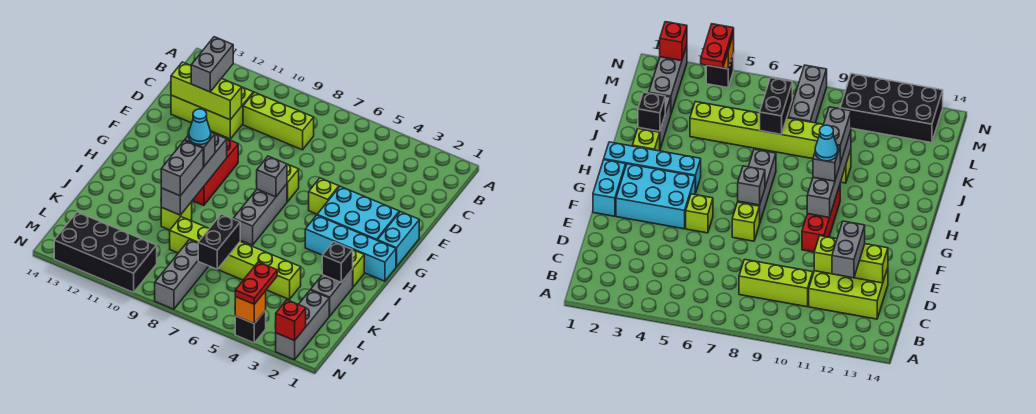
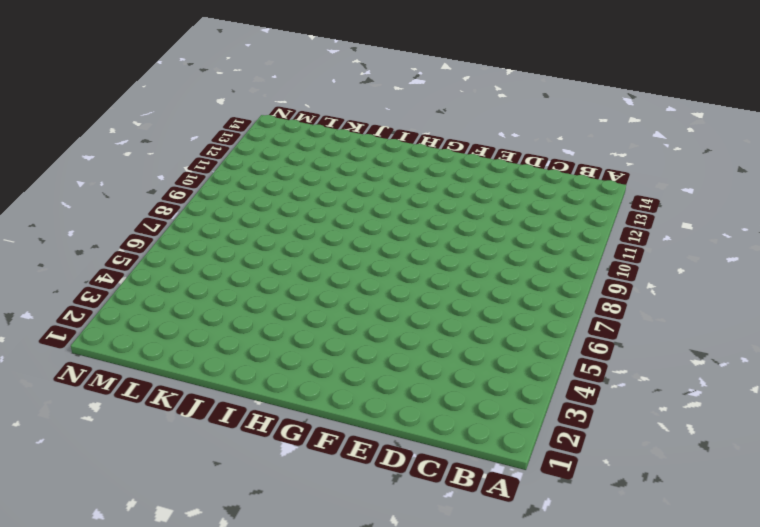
none -> lime 1x3 brick [243,92,314,150]
none -> lime 2x3 brick [171,87,253,139]
none -> cyan 1x2 brick [377,212,419,267]

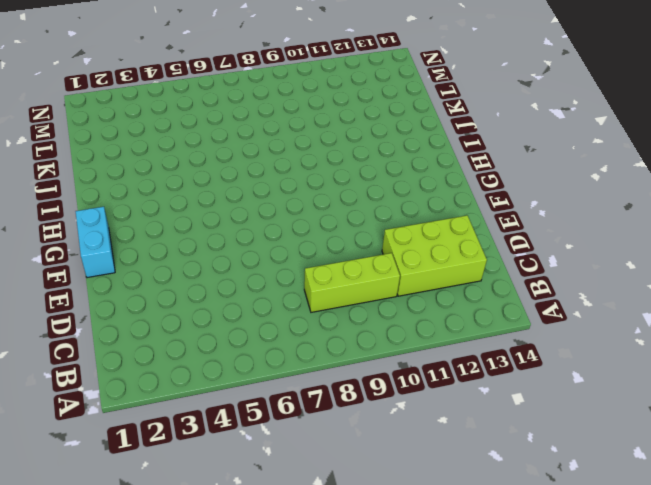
none -> cyan 2x3 brick [317,186,399,240]
none -> lime 1x1 brick [309,178,339,214]
none -> lime 1x1 brick [287,164,299,202]

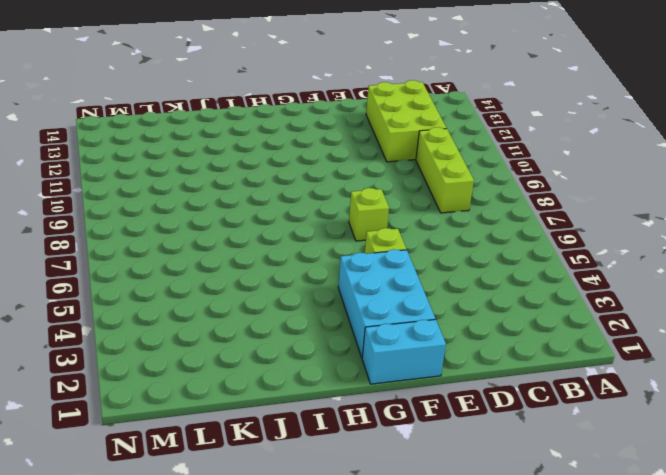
none -> red 1x3 brick [192,139,238,205]
none -> grey 1x3 brick [233,184,287,245]
none -> cyan 1x4 brick [305,215,396,281]

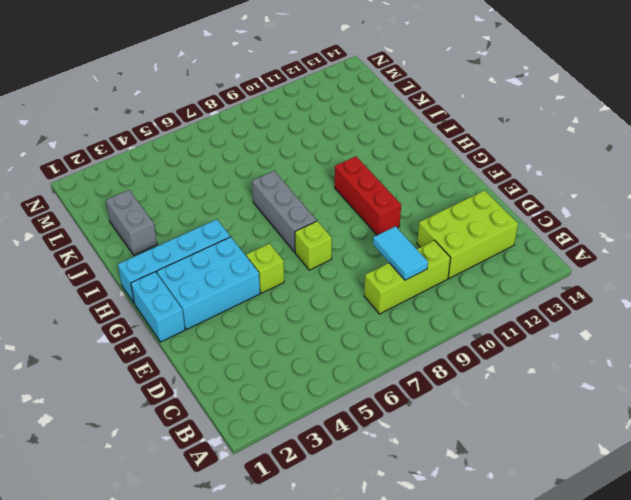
cyan 1x2 tile [373,226,428,280] -> none
none -> lime 1x1 brick [353,250,364,287]
none -> lime 1x1 brick [161,202,192,230]
none -> lime 1x6 brick [170,217,301,300]

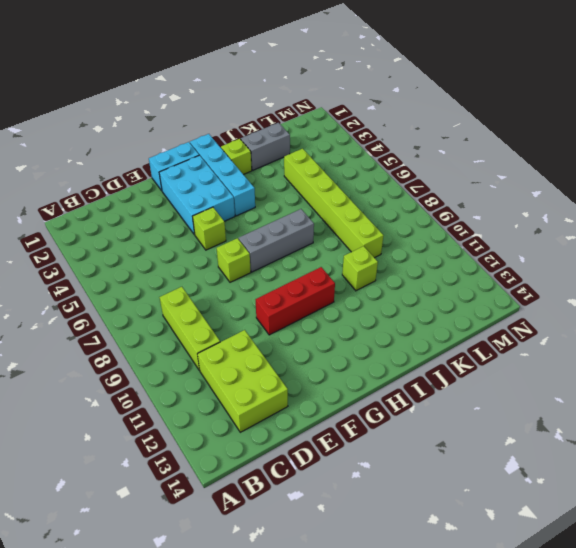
none -> grey 1x3 brick [276,290,329,360]
none -> grey 1x3 brick [155,240,208,309]
none -> black 2x4 brick [54,212,157,292]

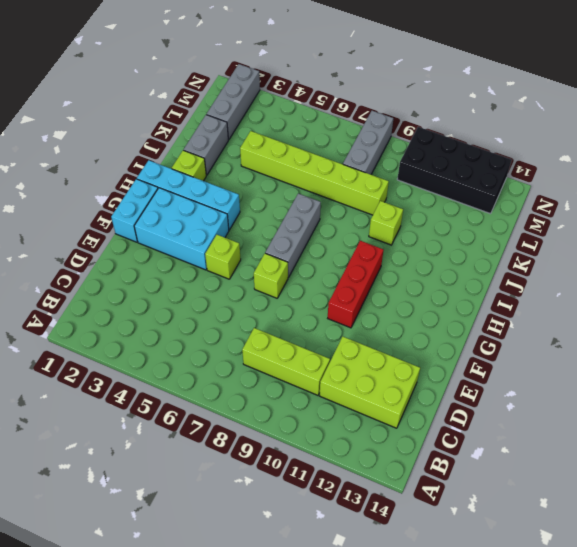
none -> black 1x1 brick [235,310,266,343]
none -> lime 1x3 brick [171,62,242,120]
none -> grey 1x1 brick [257,156,287,197]

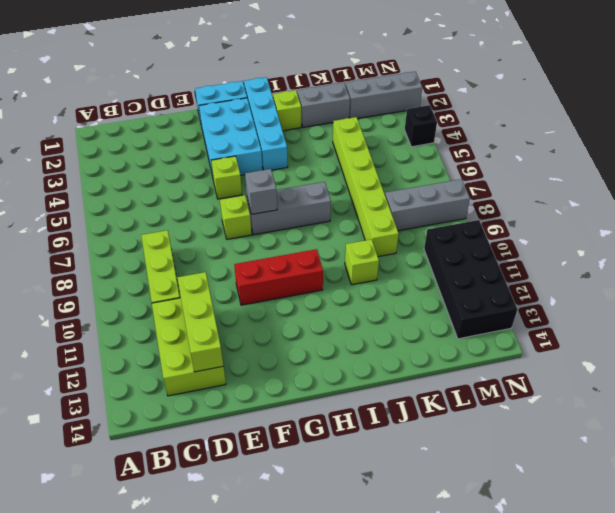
none -> grey 1x4 brick [161,134,227,215]
none -> black 1x1 brick [322,242,353,282]
none -> black 1x2 brick [198,214,240,269]

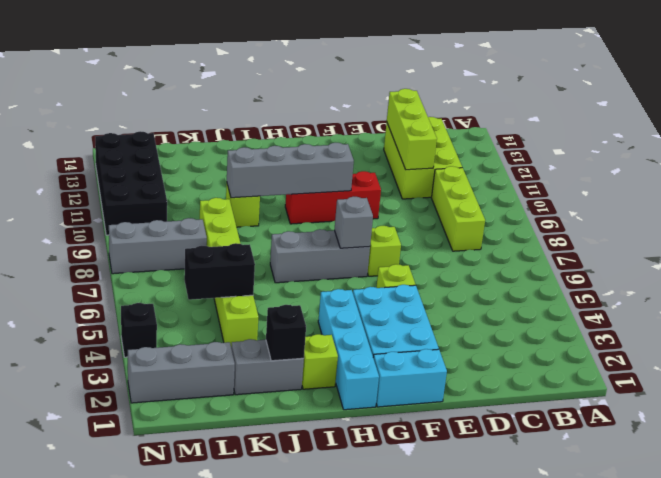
black 1x2 brick [184,243,255,300] -> black 1x2 brick moved to [198,214,240,269]
none -> red 1x1 brick [275,300,306,341]
none -> orange 1x1 brick [235,291,266,324]
none -> grey 1x2 brick [191,37,233,92]

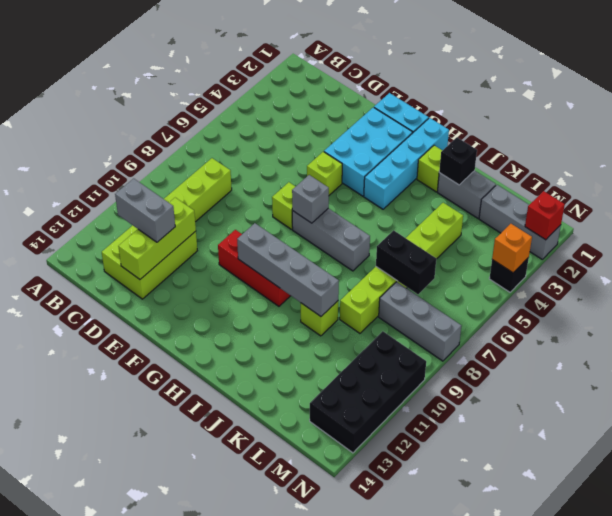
none -> grey 1x1 brick [185,132,215,167]
none -> grey 1x2 brick [161,140,203,196]
none -> red 1x2 plate [235,262,277,304]

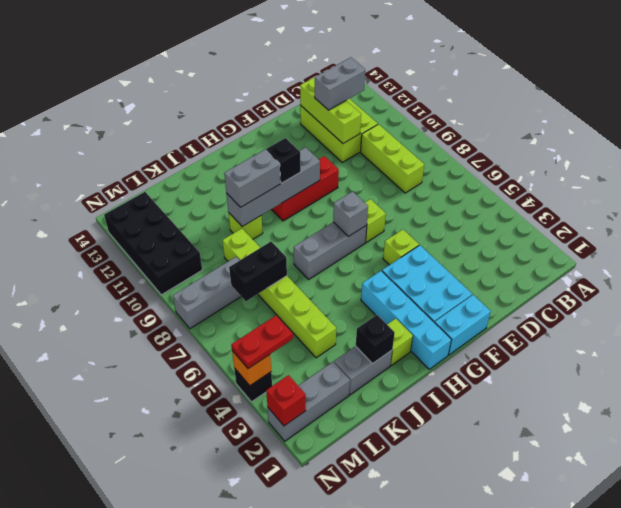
black 1x1 brick [266,138,301,183] -> grey 1x1 brick [185,132,215,167]
none -> cyan 1x1 cone [189,109,211,145]

